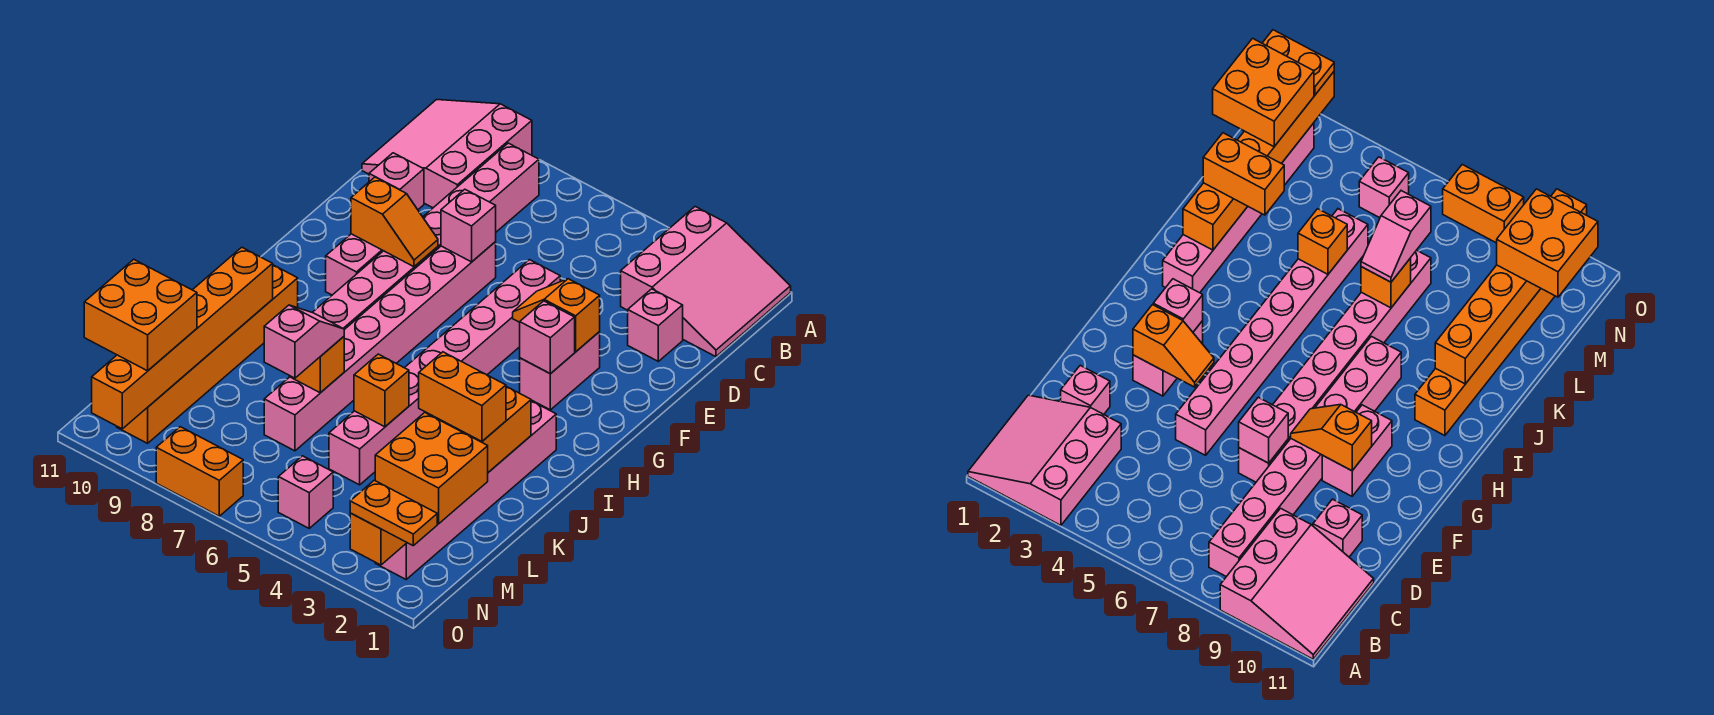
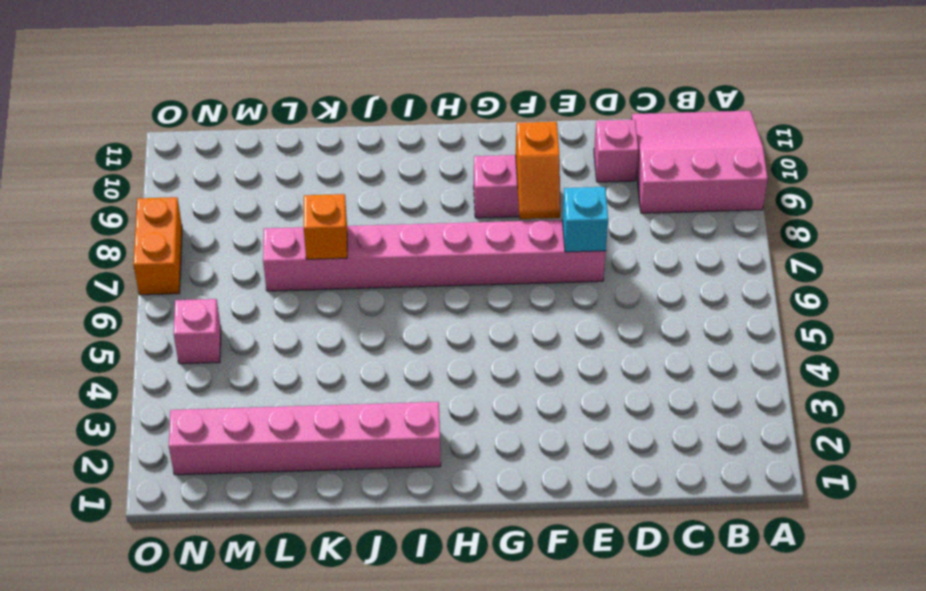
cyan 1x1 brick [562,187,608,252] -> pink 1x1 brick [441,189,496,262]
none -> pink 3x3 slope [621,207,791,357]
none -> pink 1x8 brick [312,143,539,330]
none -> pink 1x1 brick [628,289,683,361]

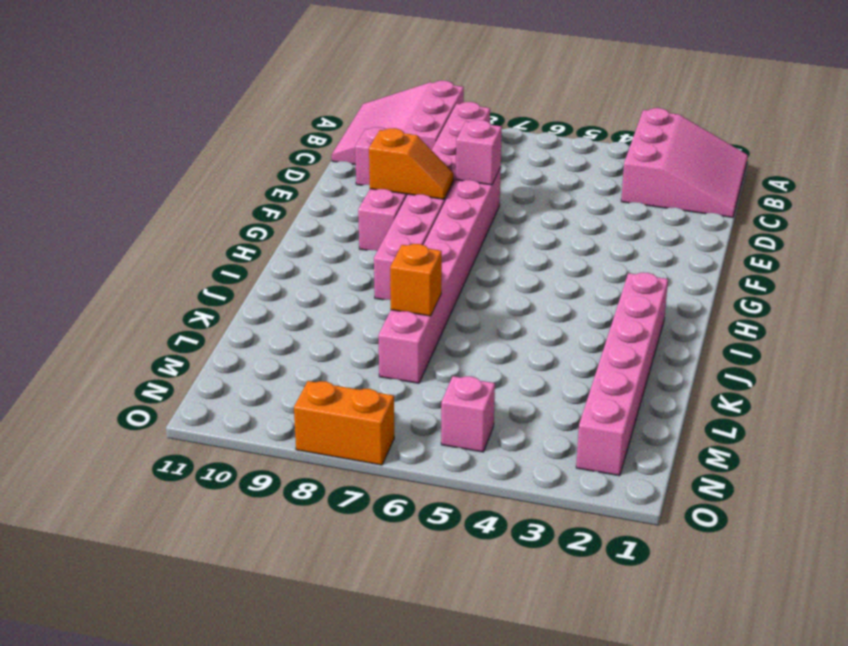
none -> pink 1x1 brick [628,289,683,361]
none -> pink 1x8 brick [329,260,560,485]
none -> pink 1x2 brick [520,332,600,410]

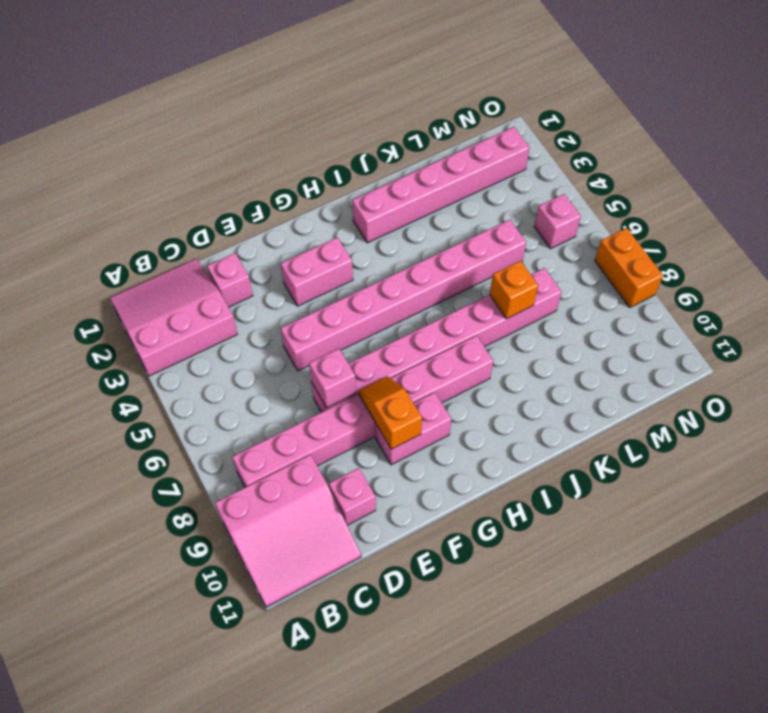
none -> orange 1x6 brick [117,265,298,443]
none -> orange 1x2 slope [513,279,600,352]
none -> pink 1x1 brick [520,301,575,374]

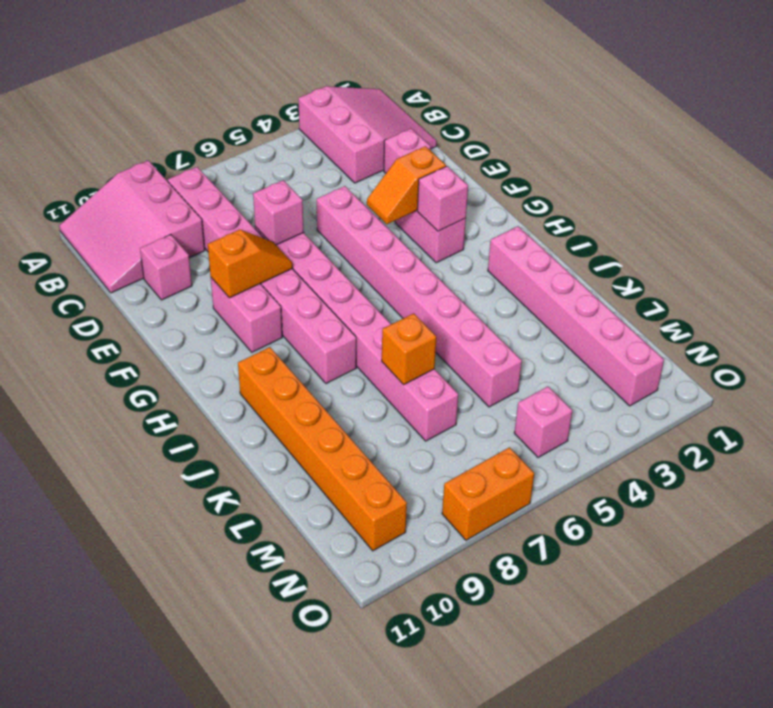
none -> orange 1x6 brick [350,386,531,565]
none -> orange 1x6 brick [92,247,273,429]
none -> orange 1x1 brick [354,354,409,427]

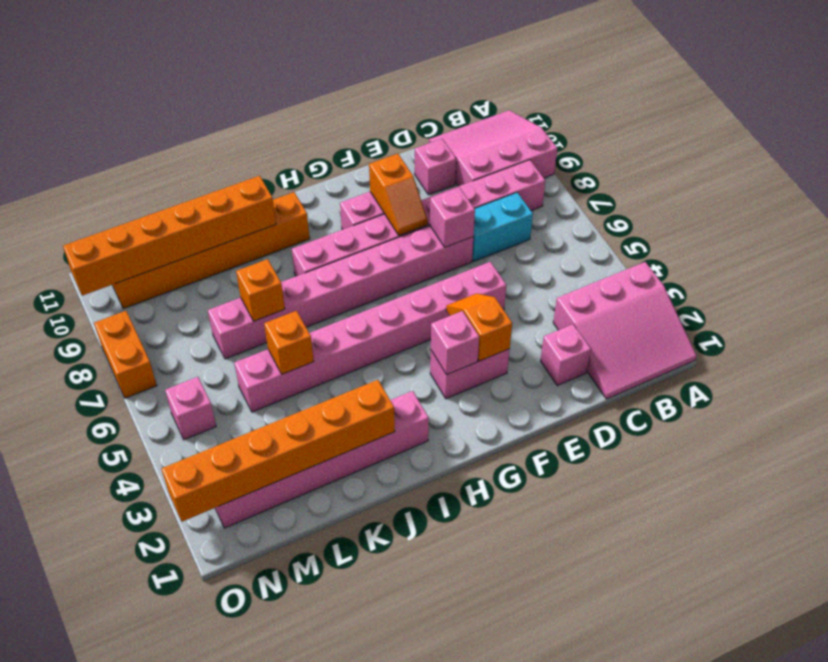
cyan 1x2 brick [472,193,533,262] -> none
none -> orange 1x2 brick [419,352,506,441]
none -> pink 1x2 slope [264,305,344,378]
none -> orange 2x2 brick [375,413,488,524]

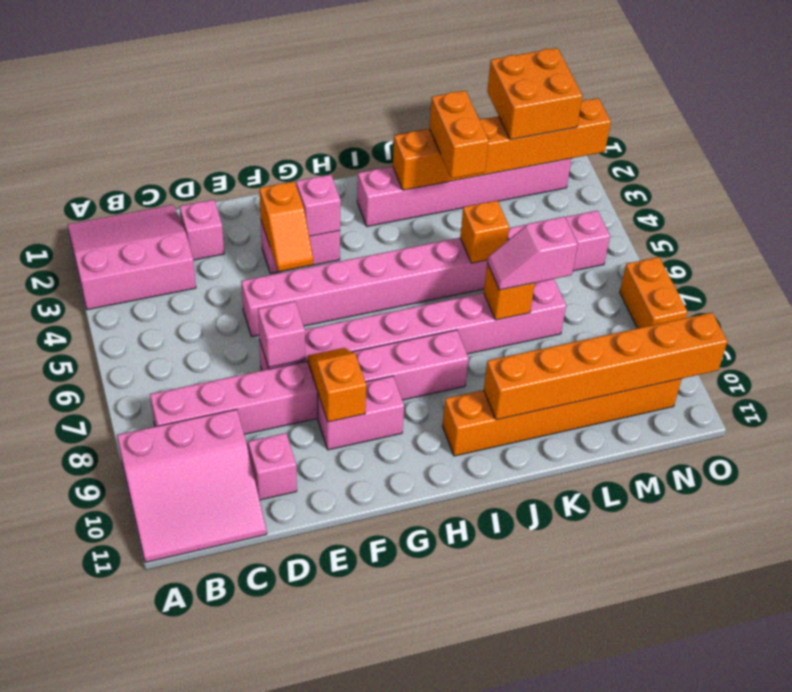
none -> orange 2x2 brick [84,259,197,371]
none -> orange 1x2 plate [350,480,437,546]

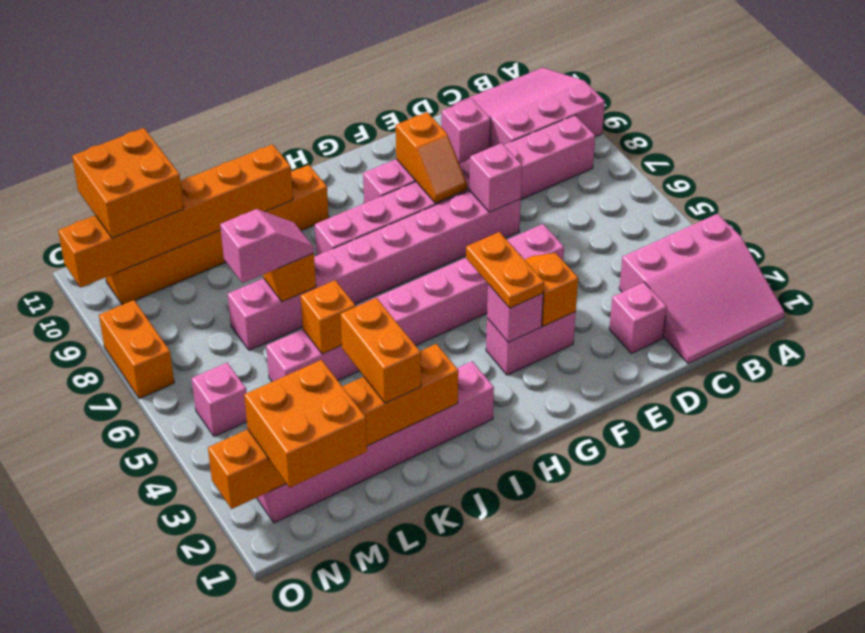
orange 1x2 plate [466,232,544,308] -> orange 1x2 plate moved to [350,480,437,546]

